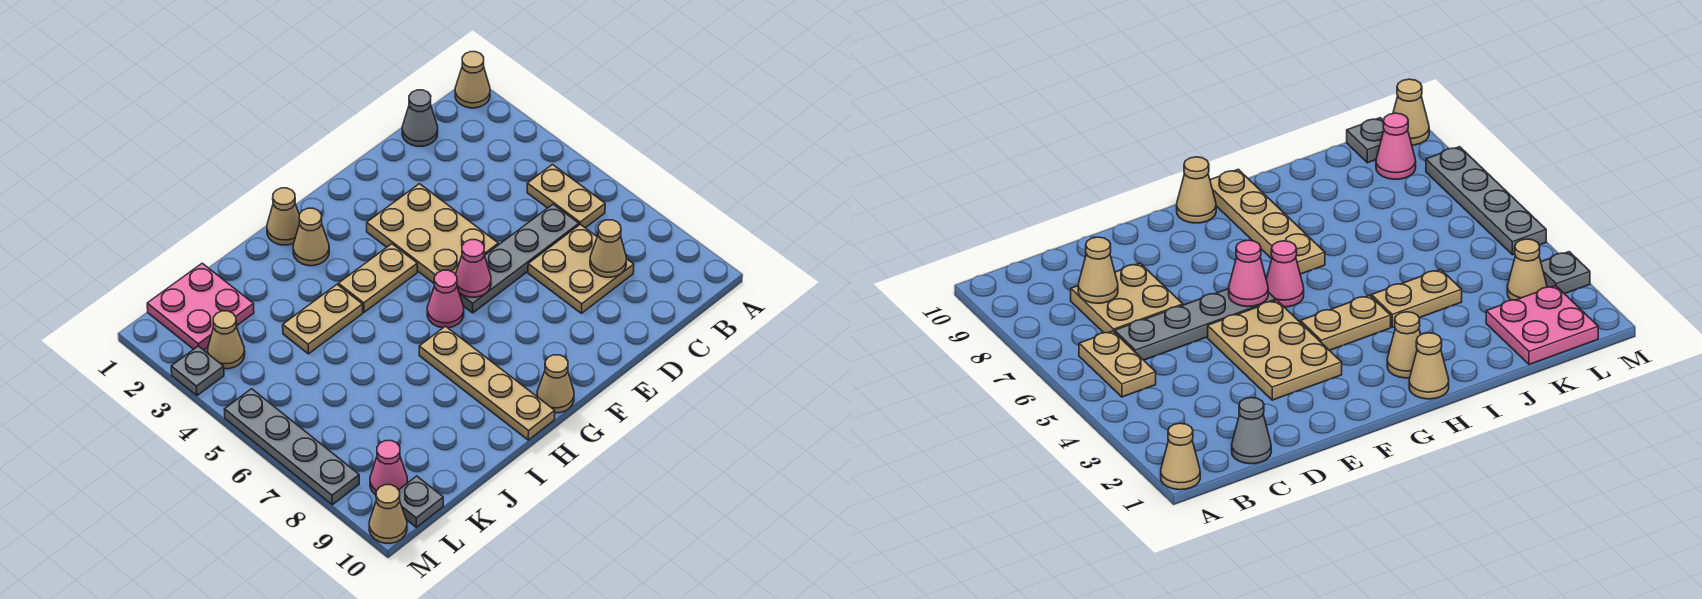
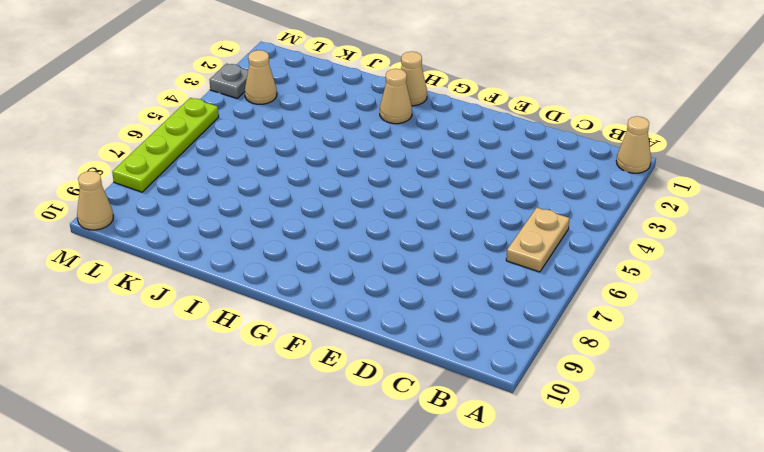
lime 1x4 plate [112,98,219,192] -> grey 1x4 plate [224,389,359,505]
none -> grey 1x1 cone [402,90,438,146]
none -> grey 1x4 plate [459,204,579,313]
none -> tan 2x2 plate [528,224,634,313]

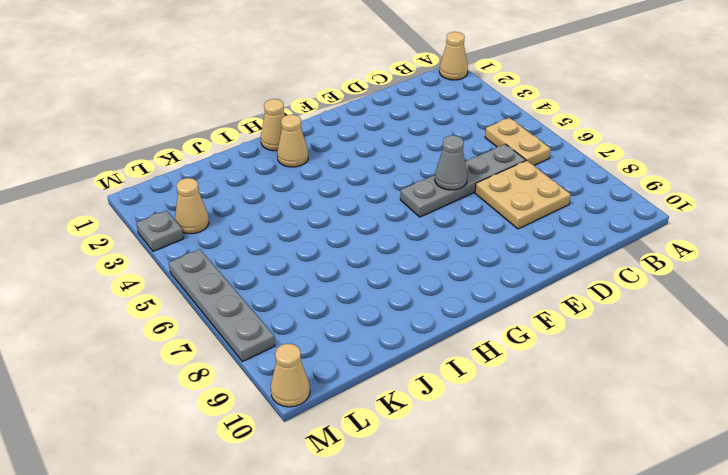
grey 1x1 cone [435,135,467,190] -> grey 1x1 cone moved to [402,90,438,146]
none -> tan 2x3 plate [367,184,498,283]
none -> tan 1x2 plate [338,244,417,312]
none -> pink 1x1 cone [427,270,464,328]

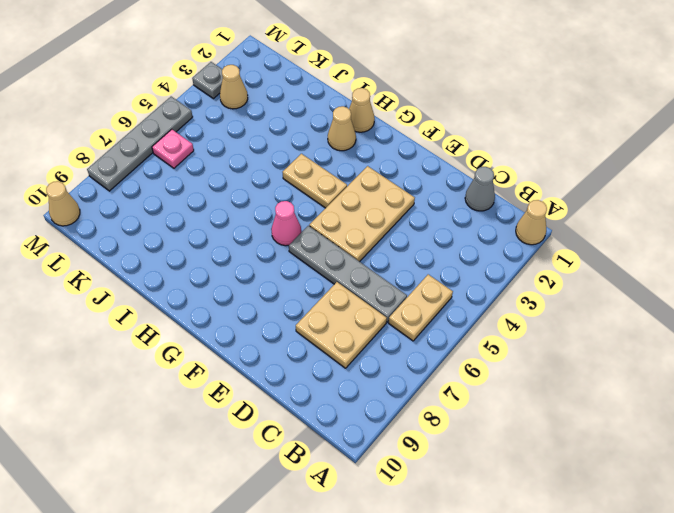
pink 1x1 plate [152,129,194,168] -> none
none -> tan 1x1 cone [537,355,574,413]
none -> tan 1x4 plate [419,326,555,440]
none -> tan 1x2 plate [283,285,363,354]

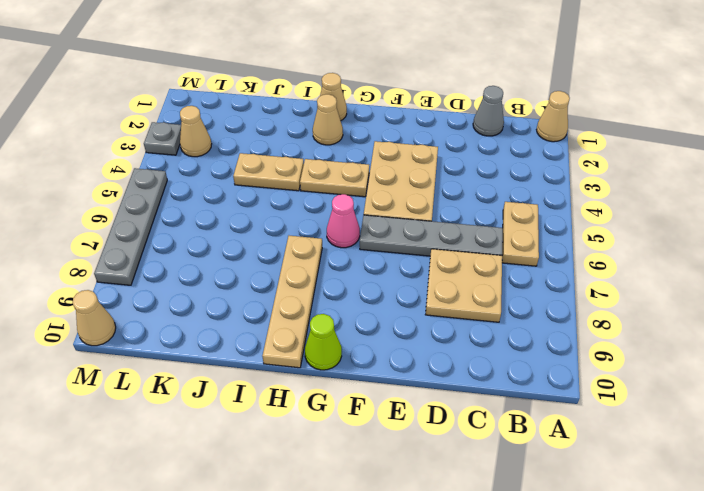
lime 1x1 cone [305,314,342,370] -> tan 1x1 cone [537,355,574,413]
none -> pink 2x2 plate [147,263,254,350]
none -> pink 1x1 cone [370,441,407,495]
none -> grey 1x1 plate [399,476,443,527]

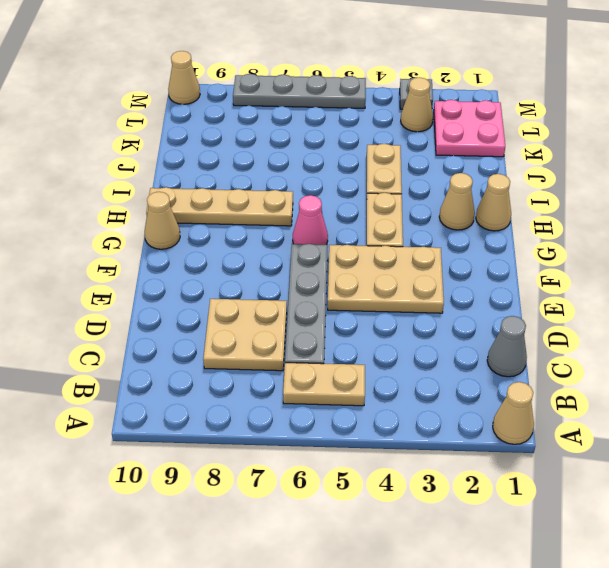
none -> pink 1x1 cone [370,441,407,495]
none -> grey 1x1 plate [399,476,443,527]
none -> tan 1x1 cone [590,220,626,277]

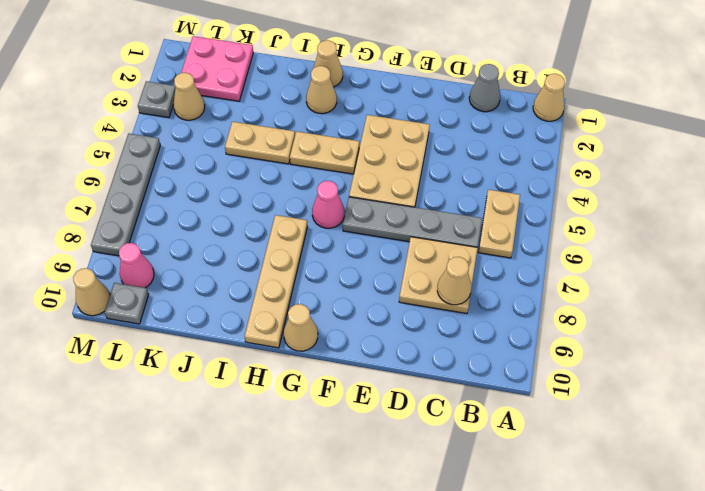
none -> pink 1x1 cone [455,240,491,297]

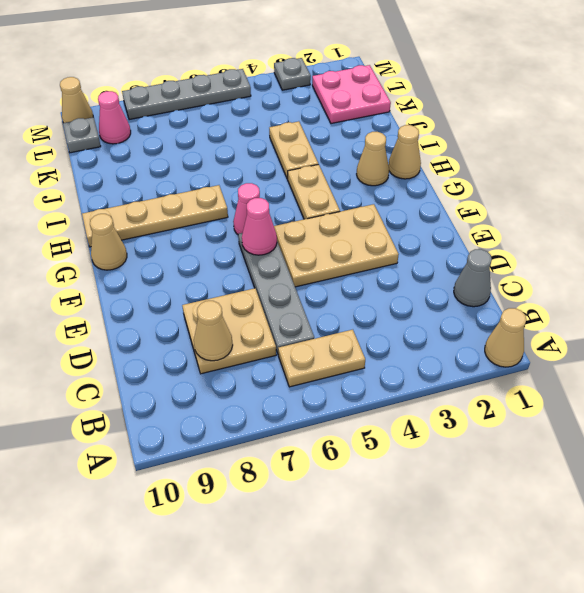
none -> tan 1x1 cone [208,311,245,369]

